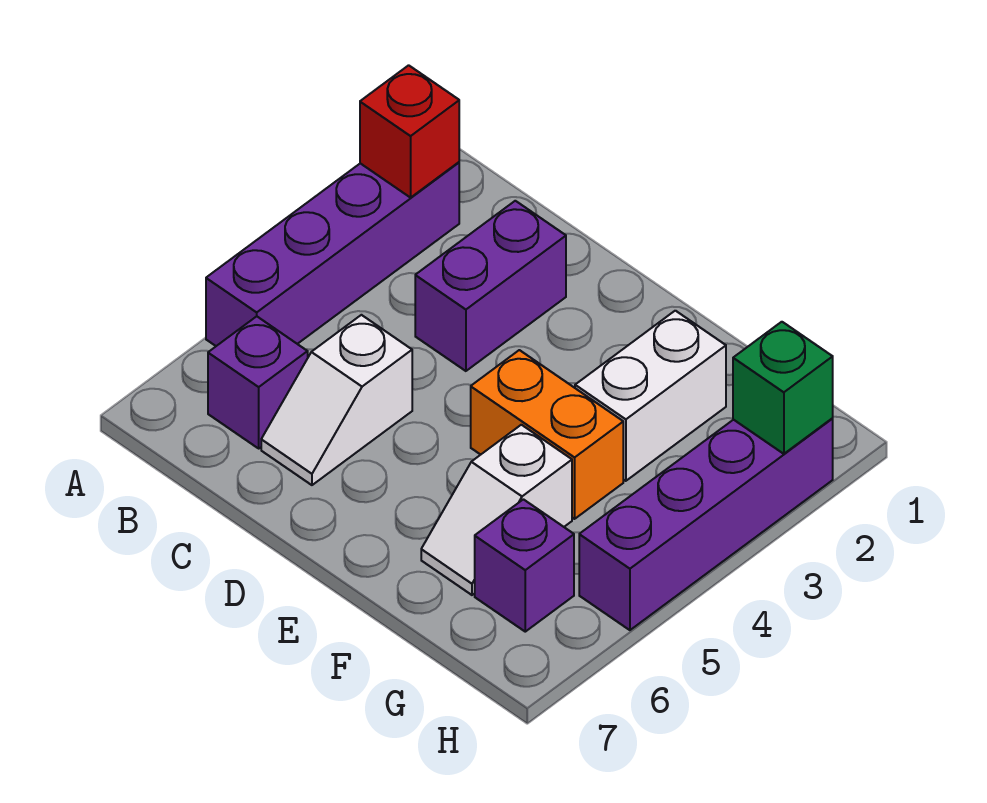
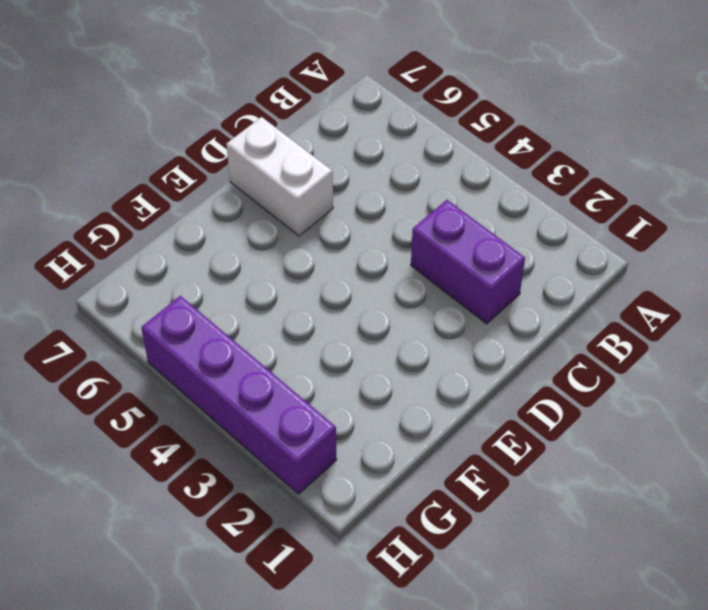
white 1x2 brick [226,117,333,236] -> white 1x2 brick moved to [575,311,726,481]
none -> purple 1x4 brick [206,162,459,346]
none -> purple 1x1 brick [208,316,308,448]

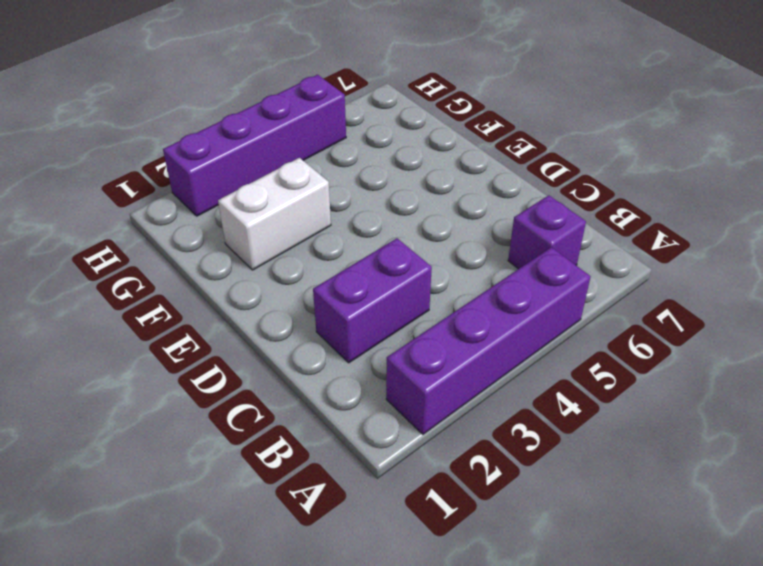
none -> white 1x2 slope [261,315,412,485]
none -> orange 1x2 brick [471,350,623,519]

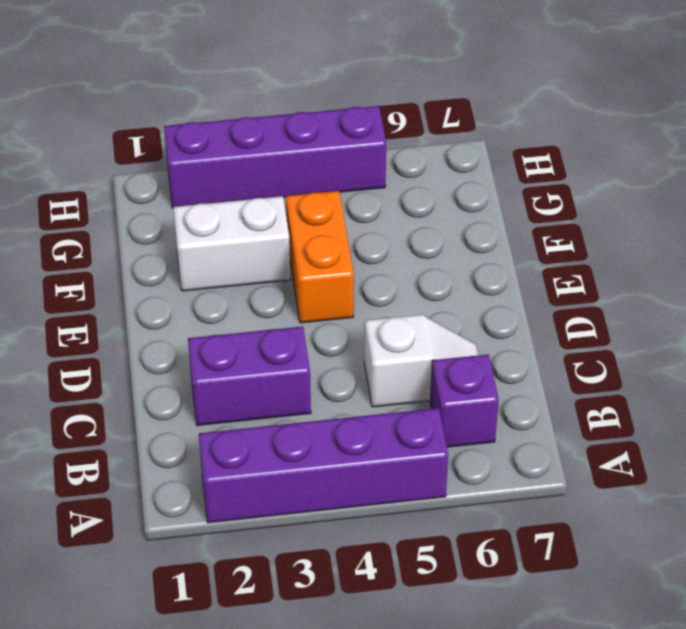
none -> white 1x2 slope [421,425,572,595]
none -> purple 1x1 brick [475,499,574,632]

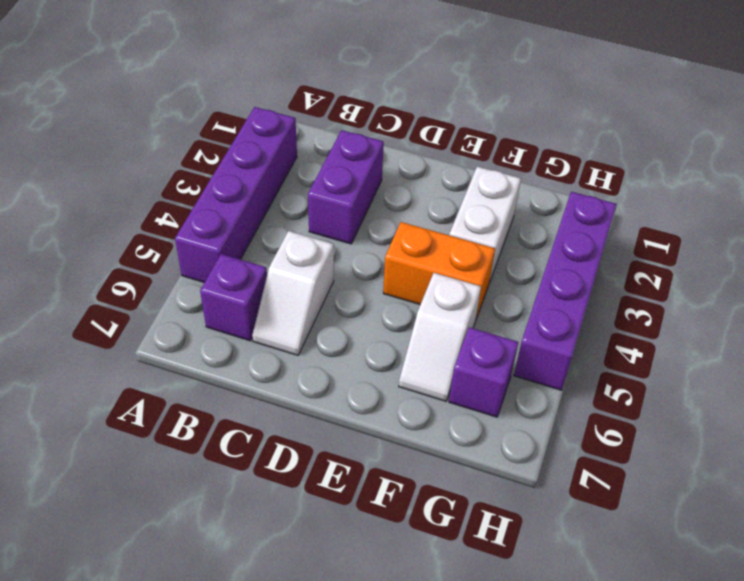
none -> red 1x1 brick [360,65,459,198]
none -> green 1x1 brick [733,322,833,454]

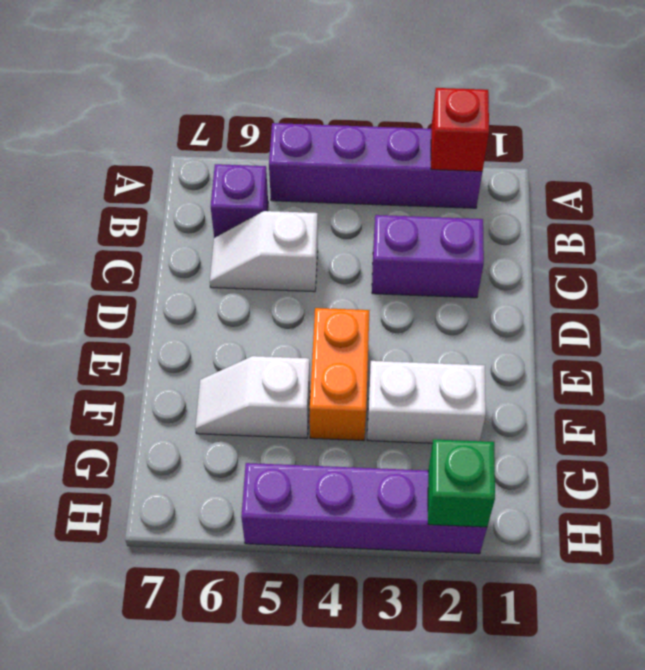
none -> purple 1x1 brick [475,499,574,632]

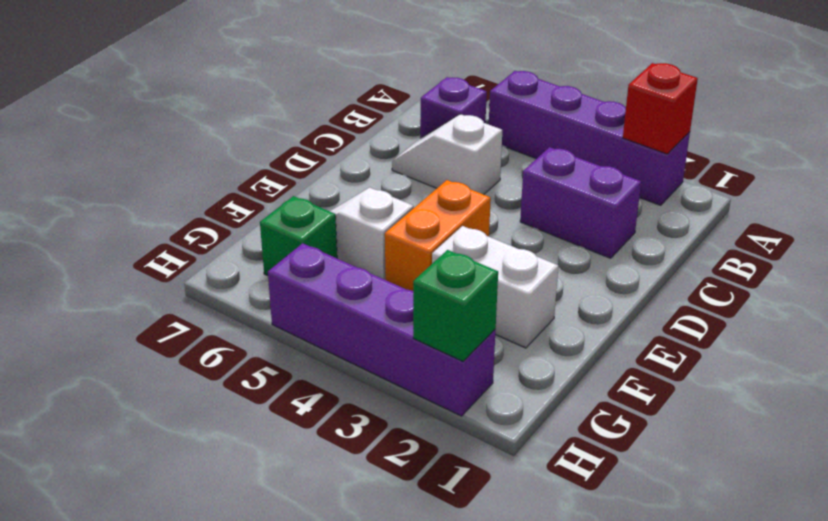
green 1x1 brick [260,196,337,276] -> purple 1x1 brick [475,499,574,632]

